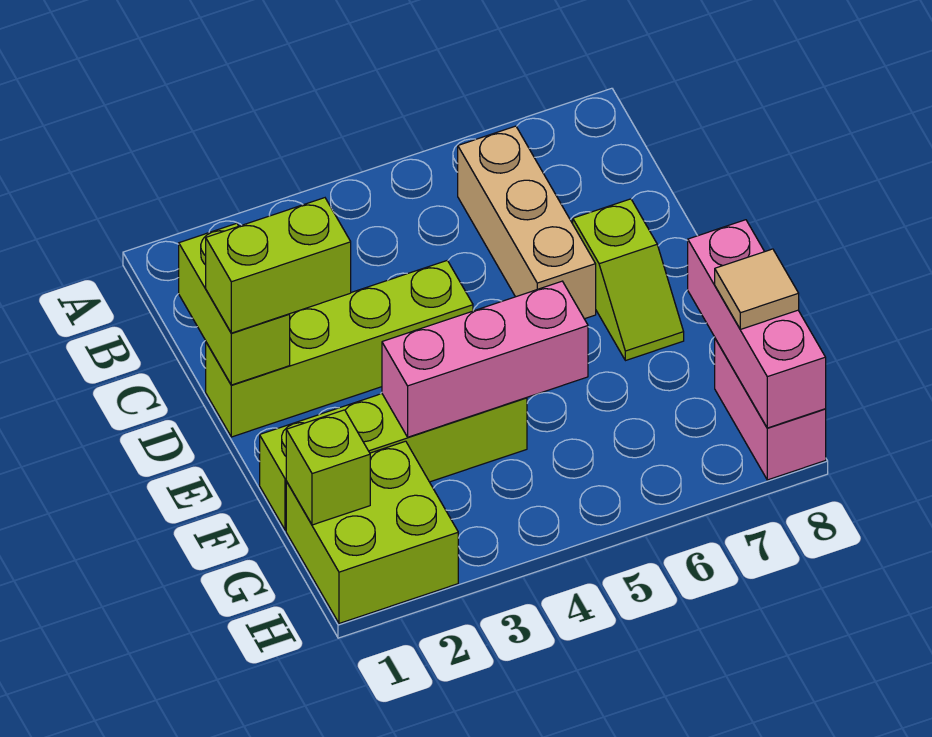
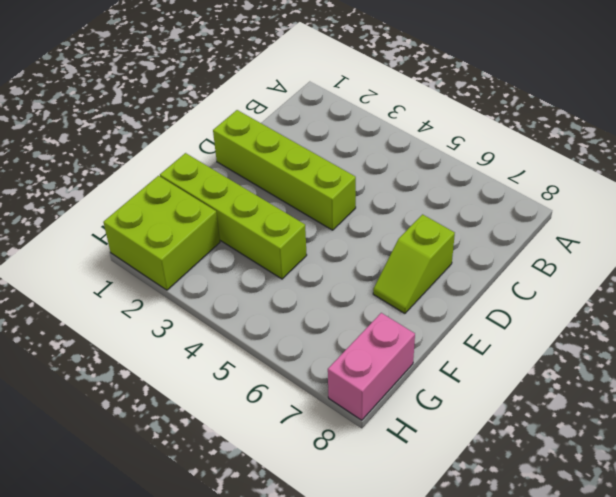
none -> tan 1x3 brick [458,126,596,319]
none -> lime 1x2 brick [179,223,290,385]
none -> pink 1x3 brick [382,281,588,437]

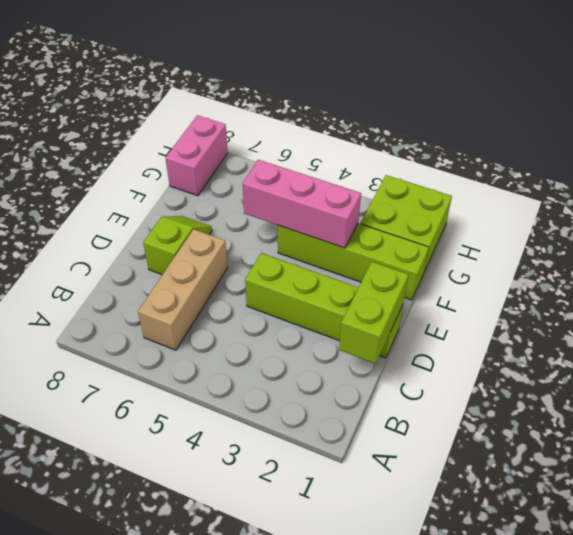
none -> pink 1x3 brick [688,220,826,428]
none -> lime 1x1 brick [286,410,370,525]
none -> lime 1x2 brick [206,198,351,333]

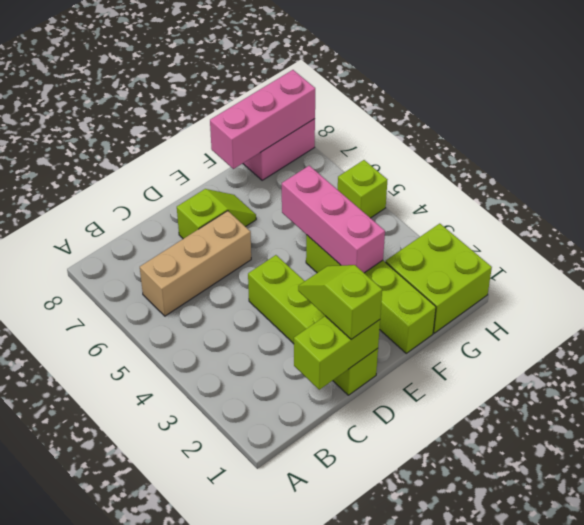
lime 1x2 slope [298,265,382,339] -> lime 1x2 brick [206,198,351,333]
lime 1x1 brick [338,160,387,218] -> lime 1x1 brick moved to [286,410,370,525]
none -> tan 1x1 tile [715,249,799,329]

